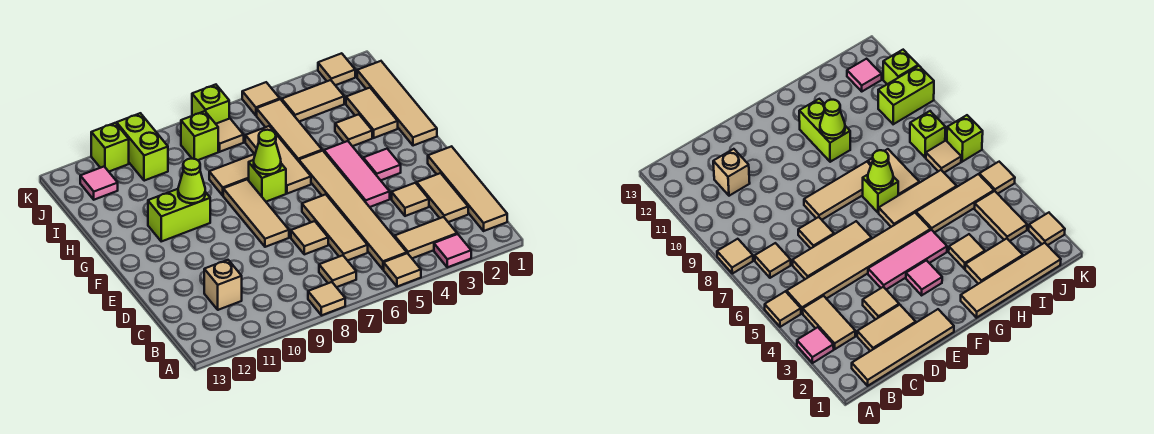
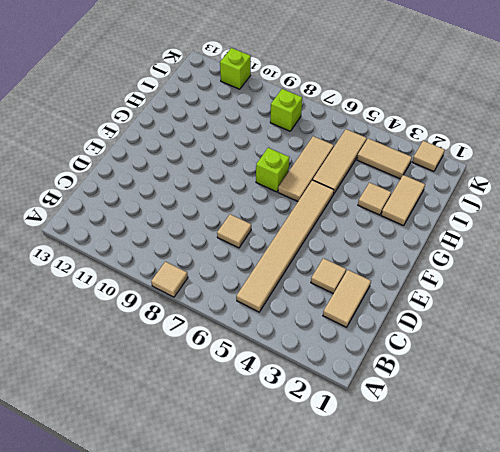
none -> pink 1x1 tile [434,234,471,267]
none -> tan 1x1 tile [384,253,421,287]
none -> tan 1x4 tile [428,146,507,231]
none -> tan 1x2 tile [395,217,457,258]

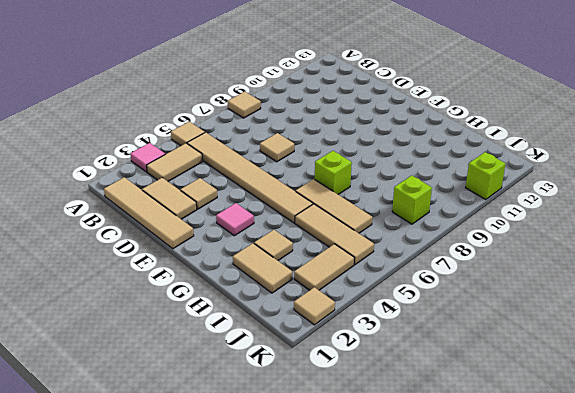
none -> tan 1x1 tile [319,255,356,287]
none -> tan 1x3 tile [302,194,368,261]
none -> tan 1x1 brick [204,260,242,310]
none -> pink 1x3 tile [324,141,390,207]

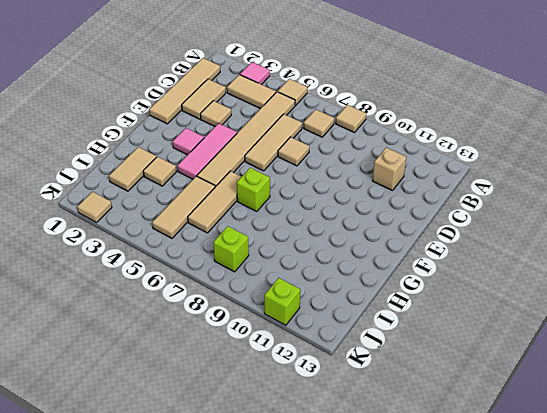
none -> tan 1x3 tile [223,180,289,247]
none -> tan 1x4 tile [357,61,437,146]
none -> lime 1x2 brick [148,189,210,241]
none -> tan 1x2 tile [209,154,255,195]

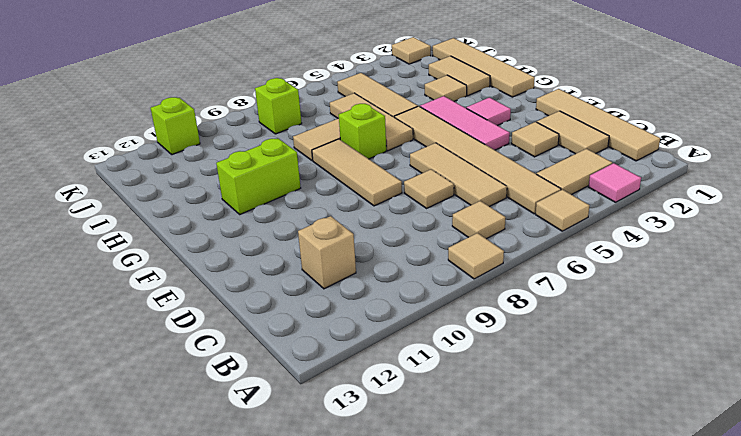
none -> tan 1x2 tile [282,80,344,122]
none -> tan 1x1 tile [216,118,244,152]
none -> lime 1x2 brick [117,113,168,181]
none -> pink 1x1 tile [80,167,118,200]

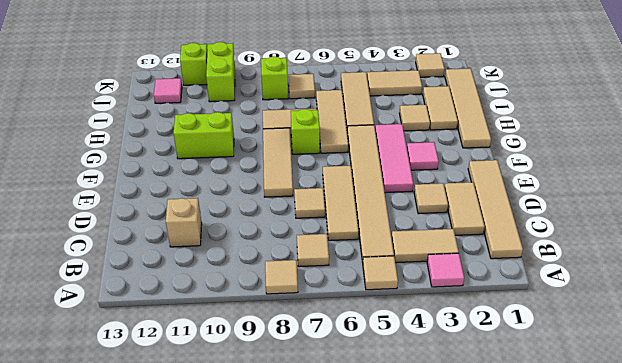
none -> tan 1x1 tile [242,82,280,115]
none -> lime 1x1 brick [192,85,229,124]
none -> lime 1x1 cone [254,130,281,174]
none -> lime 1x1 cone [178,159,205,203]

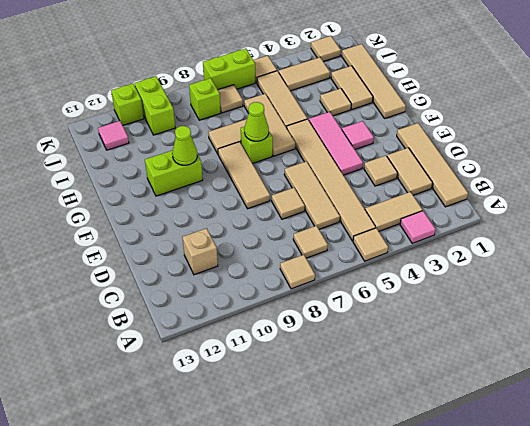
lime 1x2 brick [203,49,255,90] -> lime 1x1 brick [192,85,229,124]

